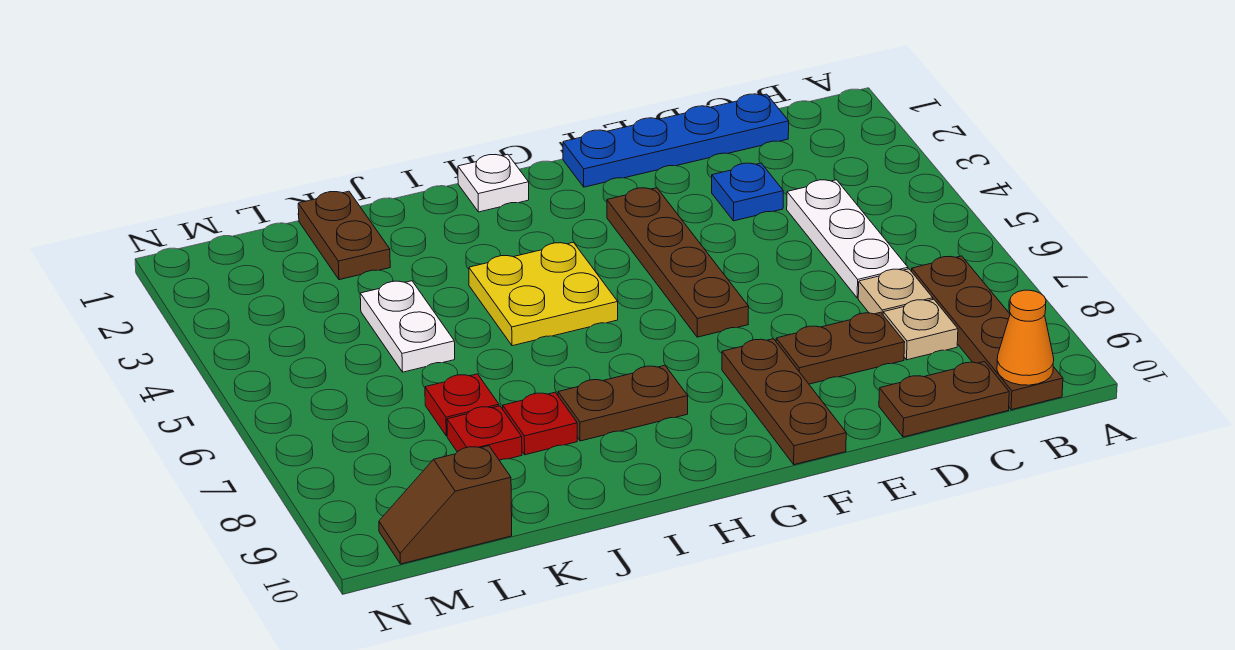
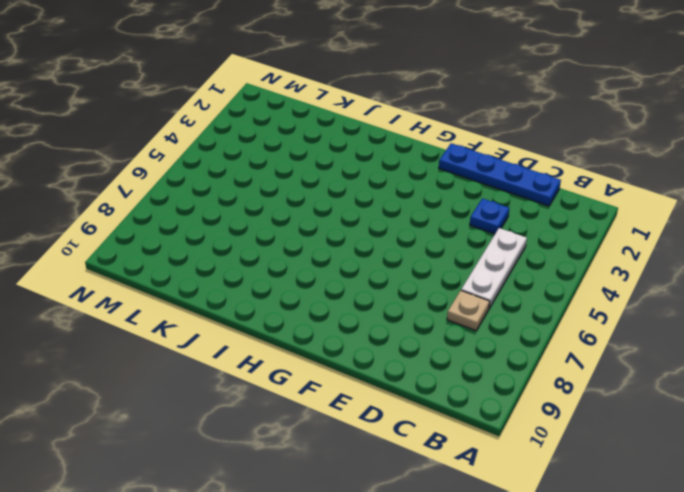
none -> brown 1x4 plate [912,256,1063,410]
none -> tan 1x1 plate [883,299,958,360]
none -> brown 1x2 plate [879,362,1009,437]

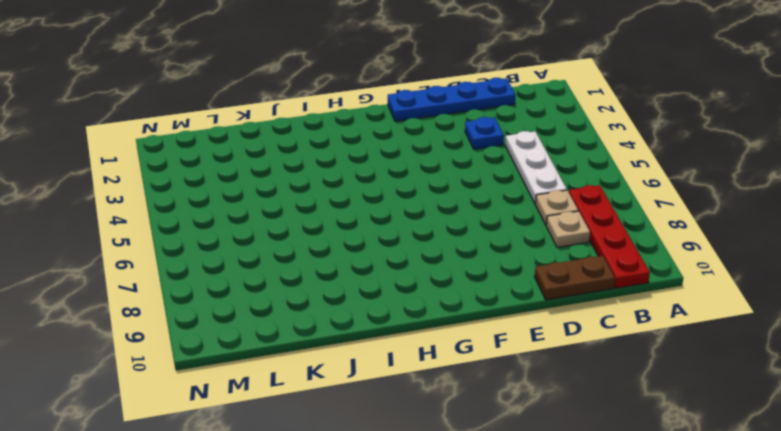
red 1x4 plate [569,185,650,288] -> brown 1x4 plate [912,256,1063,410]
none -> brown 1x2 plate [776,312,905,384]
none -> brown 1x4 plate [607,188,749,337]
none -> brown 1x3 plate [722,339,846,465]

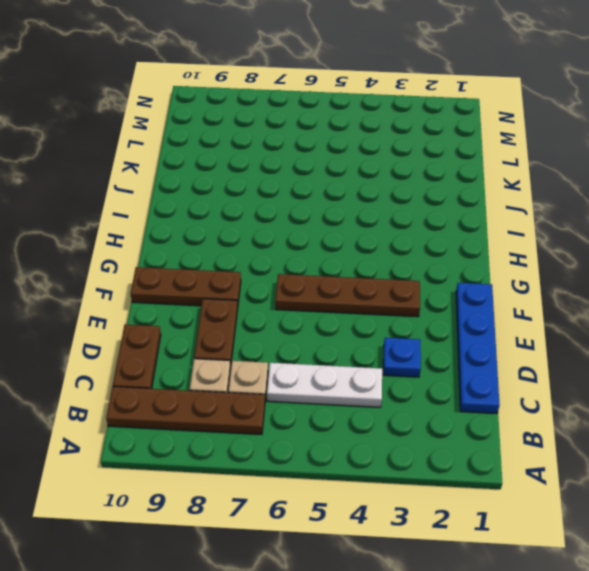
none -> white 1x1 plate [458,154,529,212]
none -> yellow 2x2 plate [469,242,618,346]
none -> brown 1x2 plate [558,365,688,441]

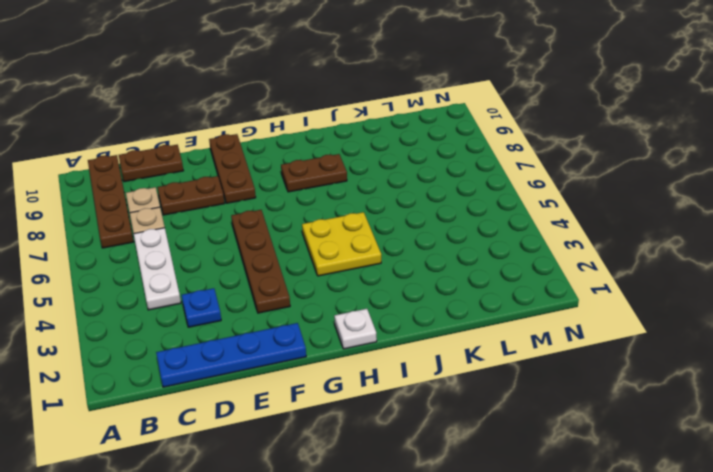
none -> red 1x1 plate [503,392,577,455]
none -> brown 1x2 plate [298,191,390,280]
none -> white 1x2 plate [360,281,455,372]

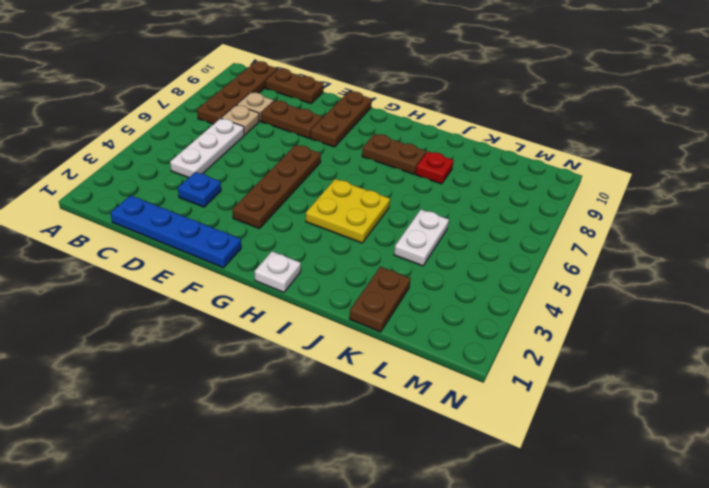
none -> red 1x1 plate [425,374,499,436]
none -> red 1x1 plate [447,406,522,460]
none -> brown 1x2 slope [379,446,512,564]

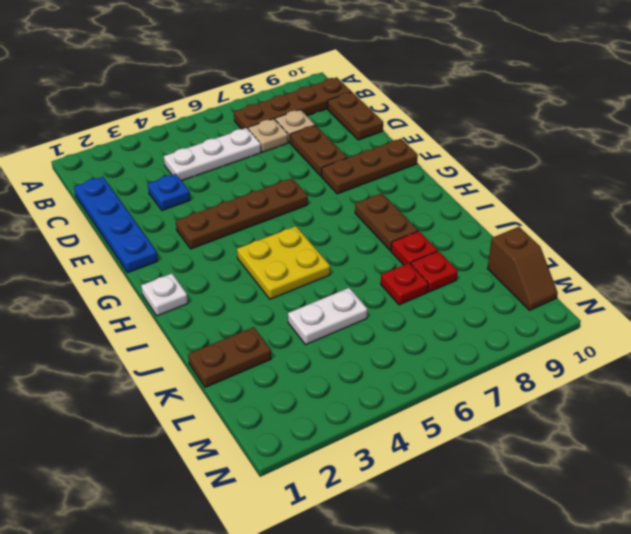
none -> orange 1x1 cone [997,290,1054,385]

